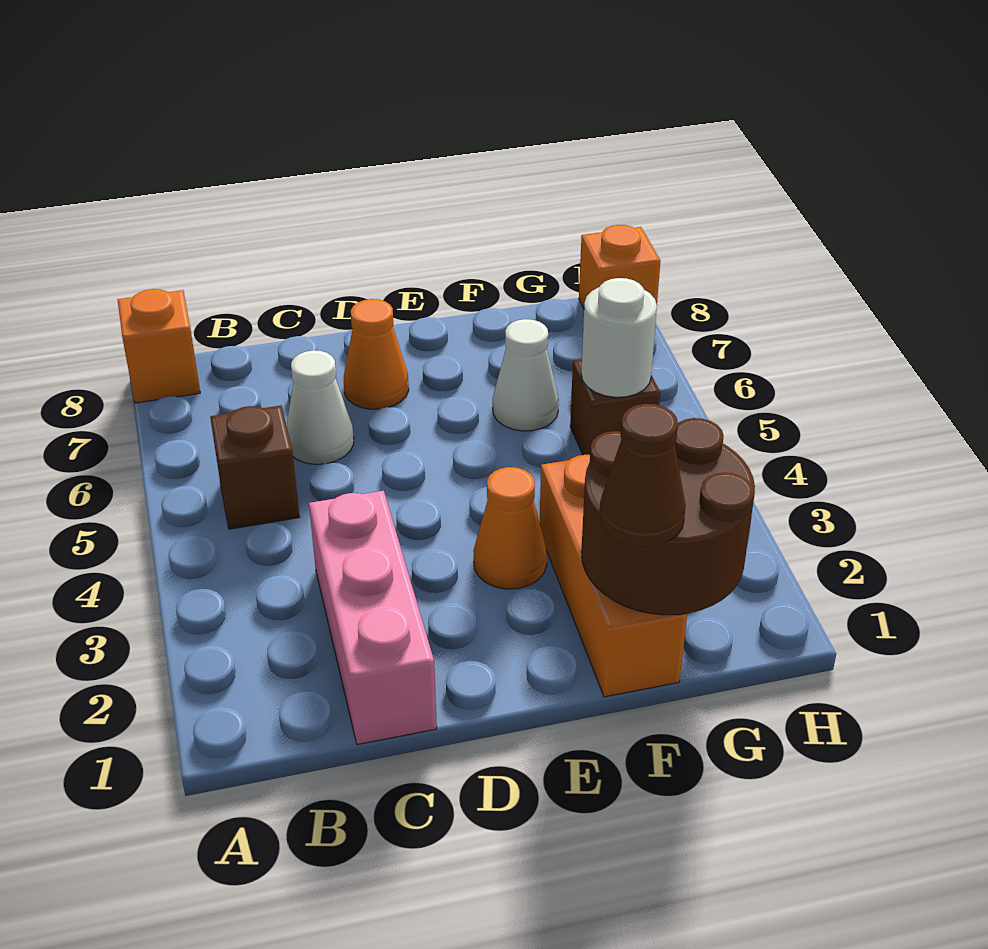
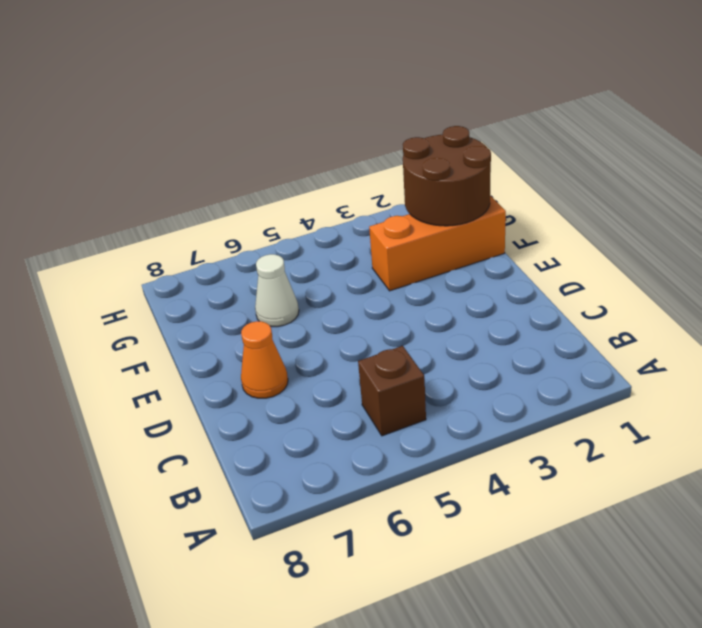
none -> orange 1x1 brick [118,289,200,403]
none -> pink 1x3 brick [309,491,437,744]
none -> white 1x1 cone [286,350,354,464]

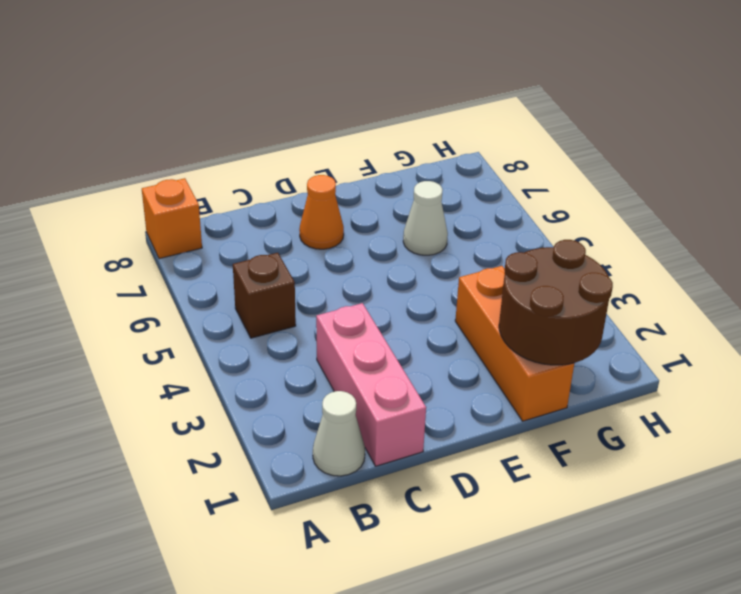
white 1x1 cone [313,391,365,476] -> white 1x1 cone moved to [286,350,354,464]
none -> orange 1x1 cone [473,467,547,589]
none -> brown 1x1 brick [570,359,660,455]
none -> orange 1x1 brick [579,225,660,308]

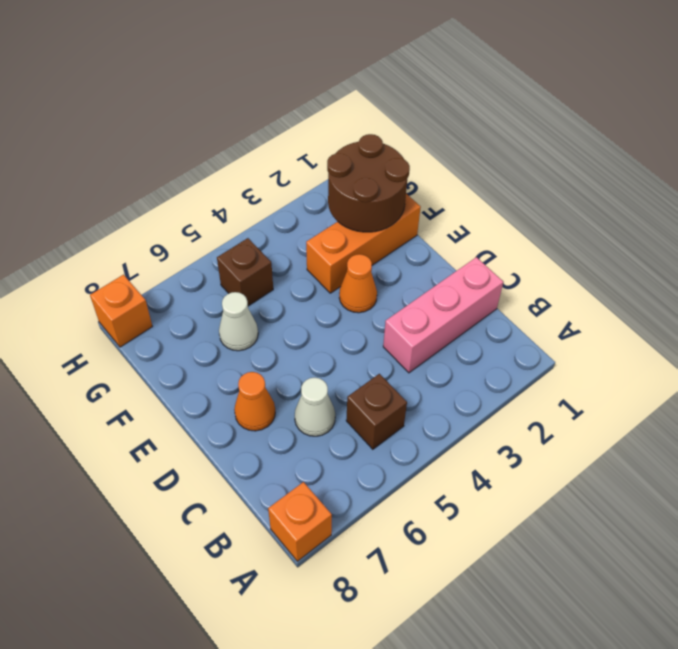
none -> white 1x1 round brick [581,278,657,397]
none -> brown 1x1 cone [599,404,686,547]

